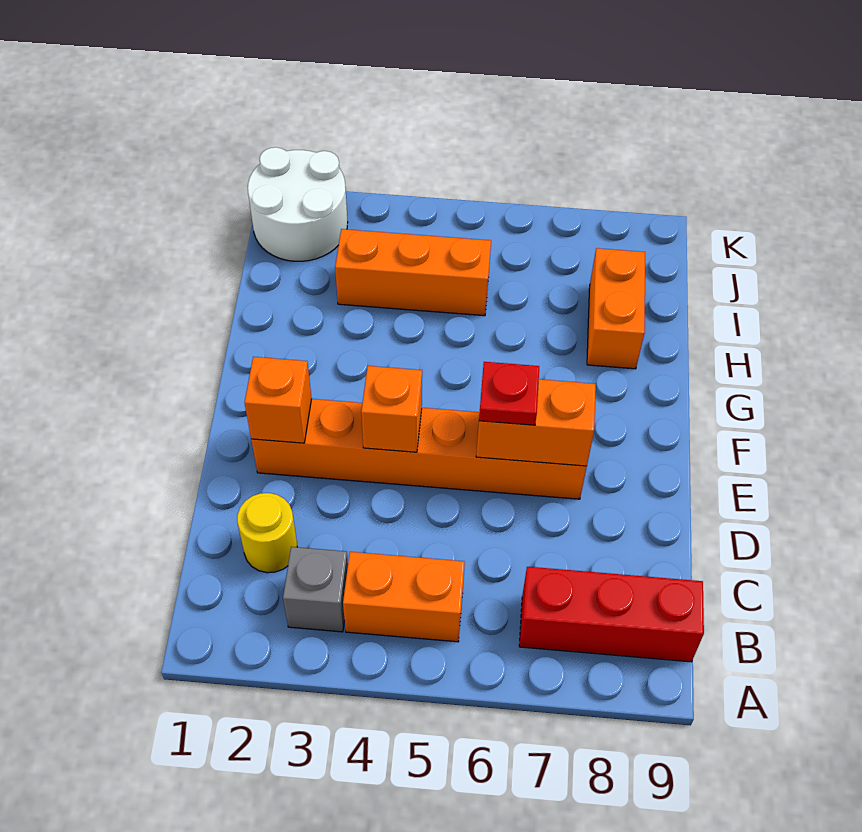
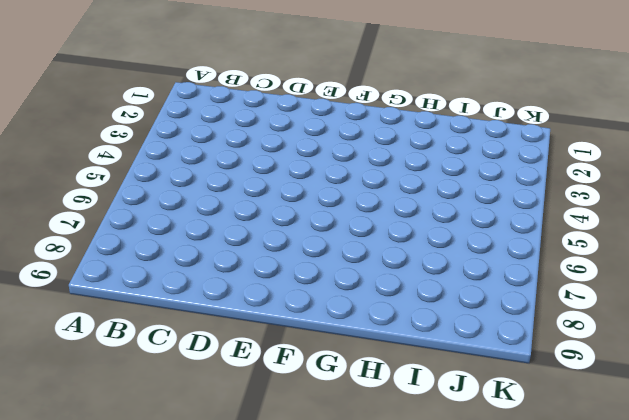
none -> grey 1x1 brick [283,547,348,632]
none -> orange 1x2 brick [343,552,465,642]
none -> red 1x3 brick [519,567,704,662]

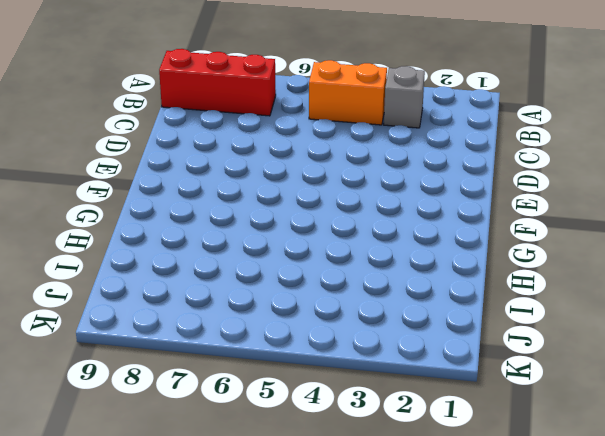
none -> yellow 1x1 round brick [237,493,297,573]
none -> orange 1x6 brick [251,399,587,499]
none -> orange 1x2 brick [587,248,645,369]

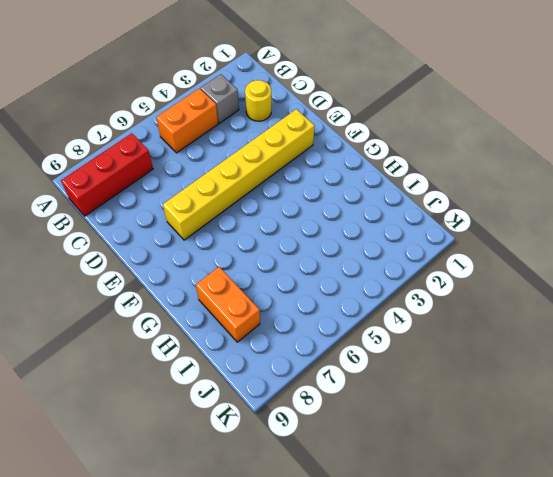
yellow 1x6 brick [163,109,315,240] -> orange 1x6 brick [251,399,587,499]
none -> orange 1x3 brick [335,229,491,316]
none -> white 2x2 round brick [248,147,348,261]
none -> orange 1x1 brick [244,357,312,443]

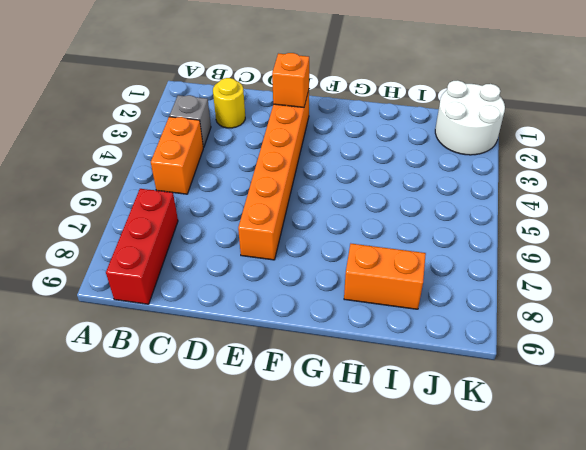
none -> orange 1x3 brick [335,229,491,316]
none -> orange 1x1 brick [361,366,422,452]
none -> orange 1x2 brick [476,379,596,466]

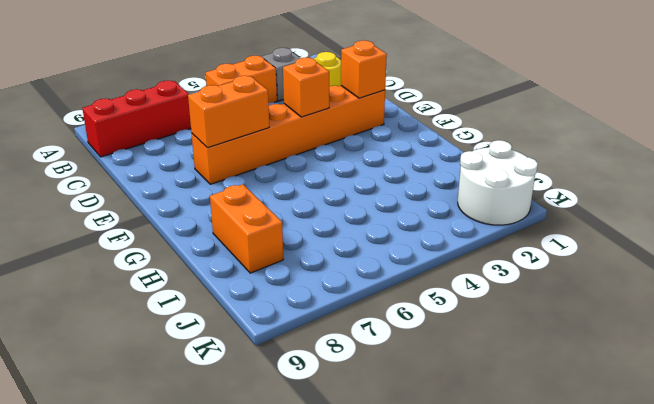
none -> orange 1x3 brick [335,229,491,316]
none -> red 1x1 plate [479,362,539,425]

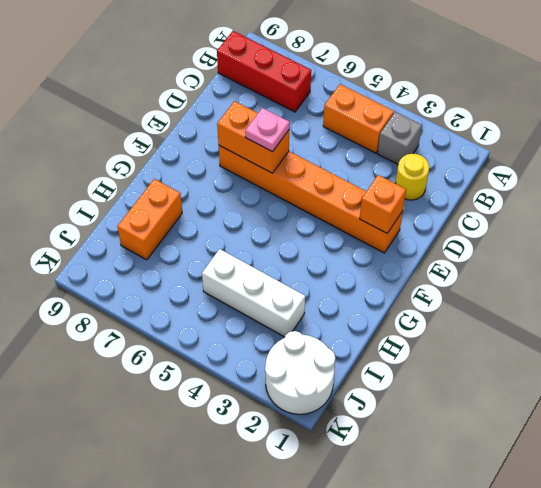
pink 1x1 plate [245,108,290,152] -> red 1x1 plate [479,362,539,425]
white 1x3 brick [202,249,305,337] -> orange 1x3 brick [335,229,491,316]
none -> orange 1x1 brick [361,366,422,452]

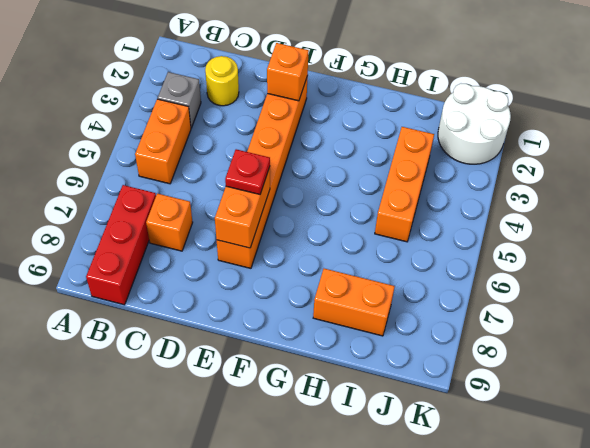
orange 1x1 brick [146,194,193,251] -> orange 1x1 brick moved to [361,366,422,452]

